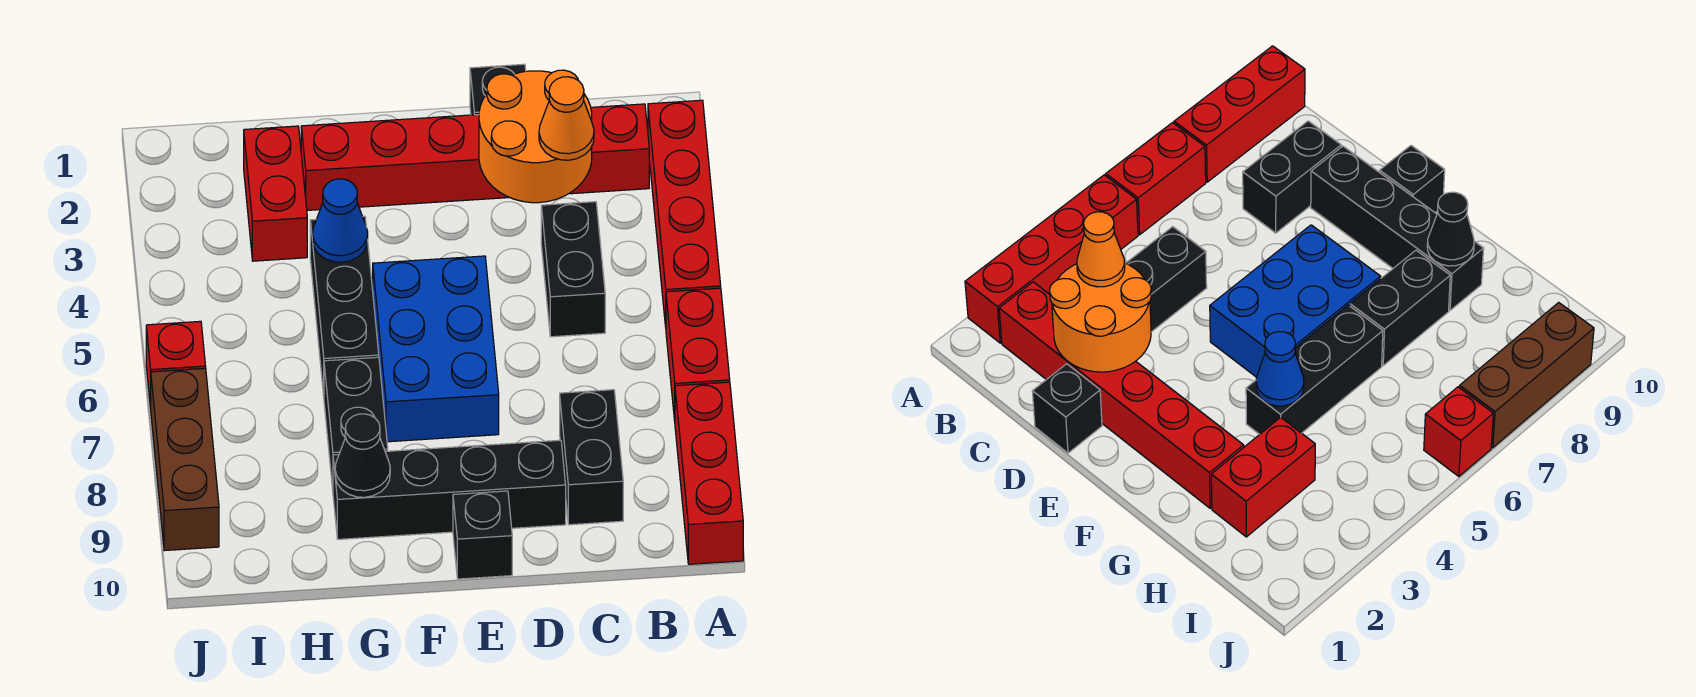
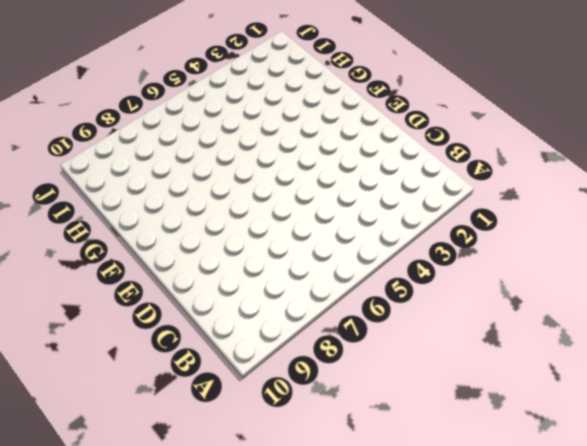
none -> red 1x4 brick [648,100,721,327]
none -> red 1x2 brick [666,288,730,420]
none -> red 1x3 brick [675,382,743,564]

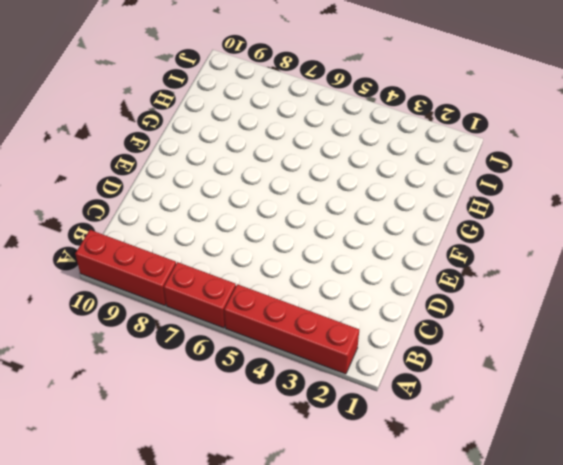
none -> red 1x6 brick [301,104,649,210]
none -> black 1x2 brick [541,202,605,337]
none -> black 1x2 brick [560,390,623,525]

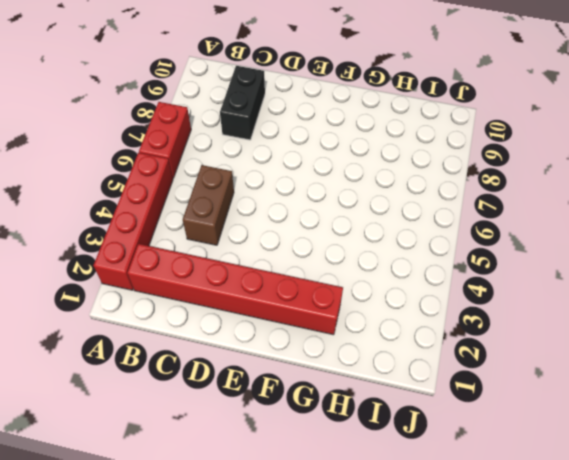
brown 1x2 brick [183,165,234,245] -> black 1x2 brick [541,202,605,337]
none -> red 1x3 brick [675,382,743,564]
none -> black 1x1 brick [470,64,526,115]
none -> black 1x4 brick [333,440,566,539]

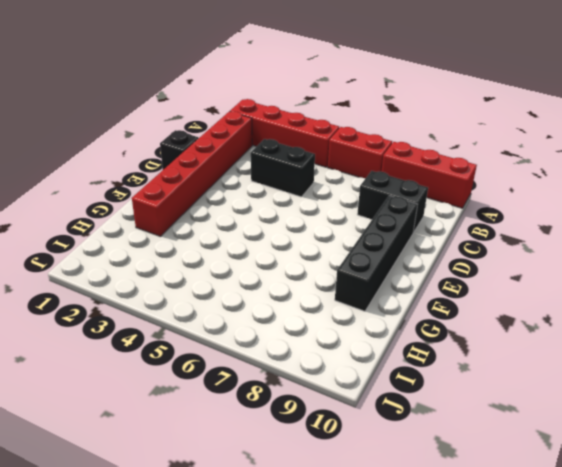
none -> blue 2x3 brick [373,256,499,442]
none -> black 1x1 brick [453,491,512,579]
none -> black 1x3 brick [310,216,379,395]

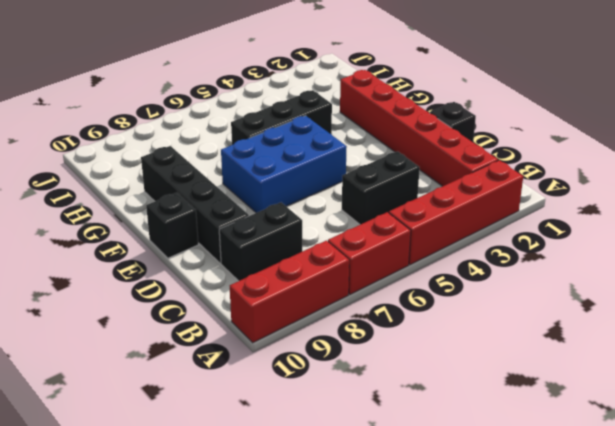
none -> black 1x2 brick [324,357,388,489]
none -> red 1x2 brick [244,126,307,261]
none -> red 1x1 brick [146,321,206,408]

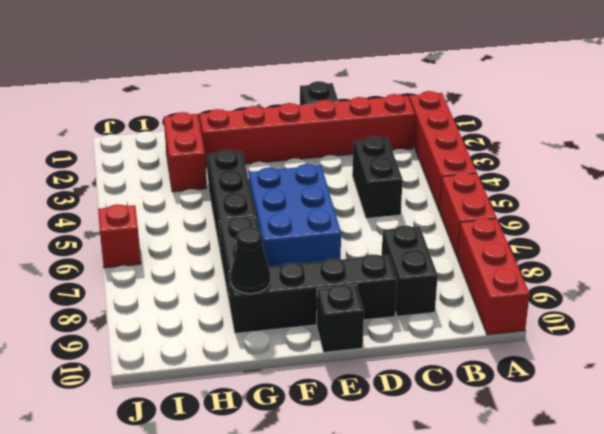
none -> brown 1x3 brick [151,368,219,551]
none -> orange 2x2 round brick [479,70,592,203]
none -> blue 1x1 cone [313,179,368,262]

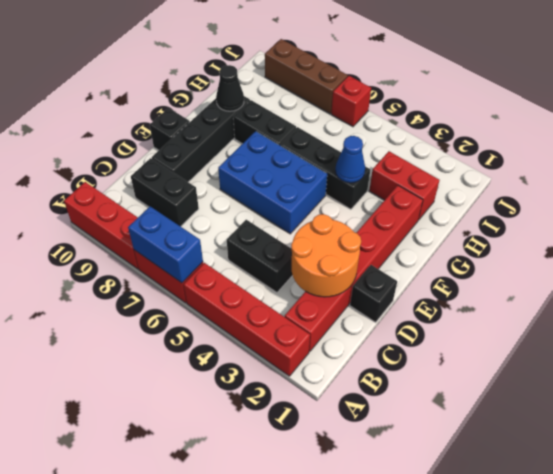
blue 1x2 brick [128,207,203,283] -> none
none -> orange 1x1 cone [539,77,594,160]

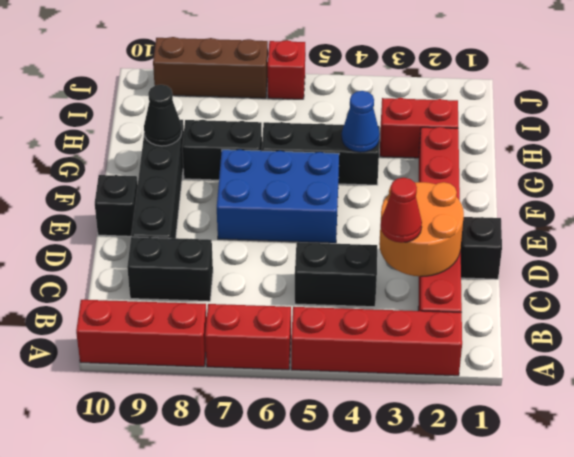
red 1x1 cone [381,178,422,243] -> orange 1x1 cone [539,77,594,160]

